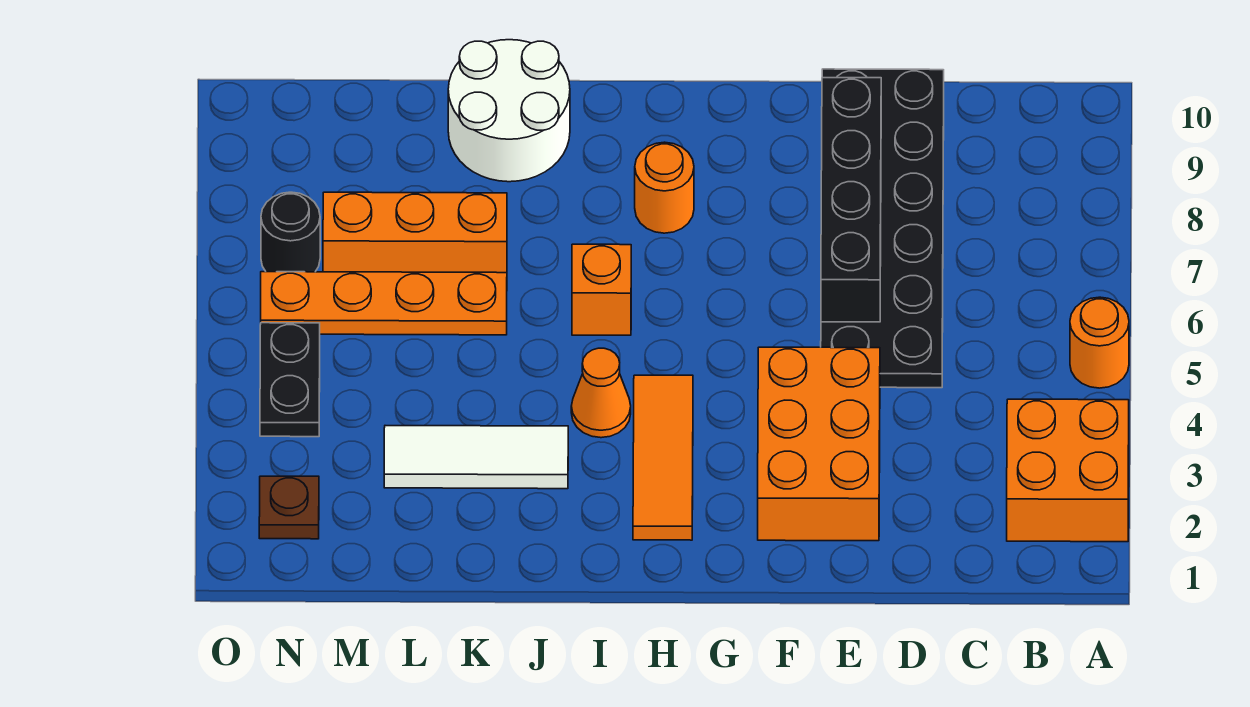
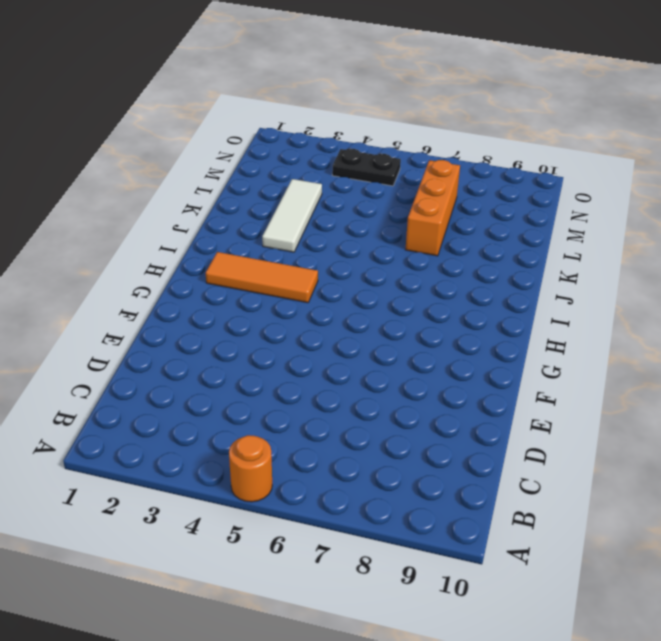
none -> orange 2x2 brick [1007,399,1129,542]
none -> black 2x6 plate [821,69,944,388]
none -> orange 2x3 brick [758,347,880,541]

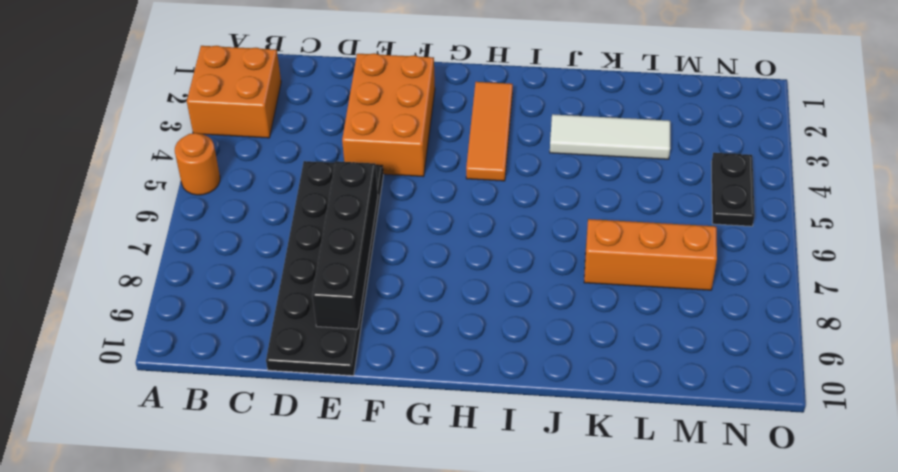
none -> orange 1x1 round brick [635,142,694,233]
none -> orange 1x1 cone [571,348,631,438]
none -> orange 1x1 brick [572,244,631,335]

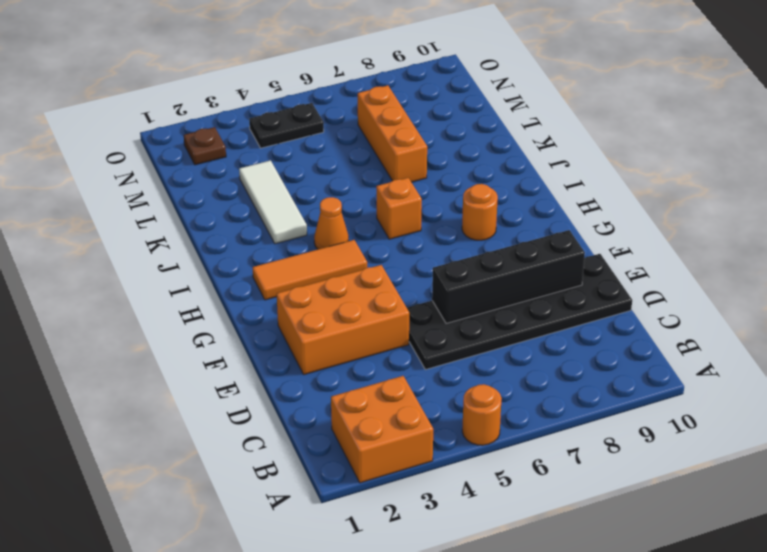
none -> white 2x2 round brick [448,40,570,182]
none -> orange 1x4 plate [261,272,507,335]
none -> black 1x1 round brick [261,192,320,272]

